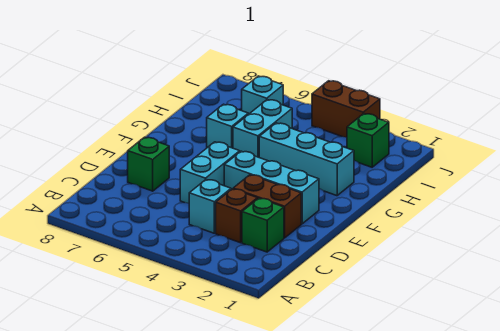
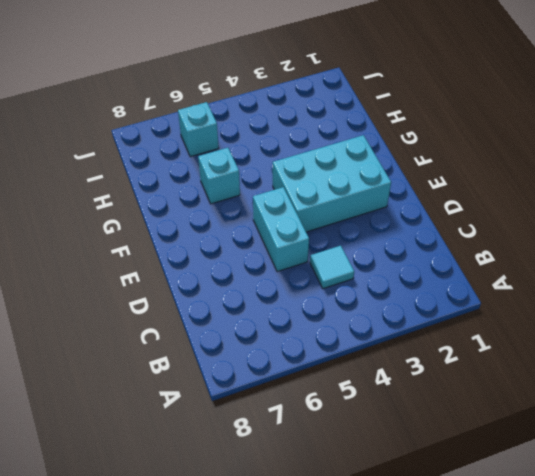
cyan 1x1 tile [310,246,354,289] -> cyan 1x1 brick [189,180,231,233]
cyan 2x3 brick [273,135,391,232] -> cyan 1x3 brick [224,151,319,224]
none -> green 1x1 brick [242,198,284,252]
none -> brown 1x1 brick [216,189,257,243]
none -> brown 1x2 brick [233,175,301,238]

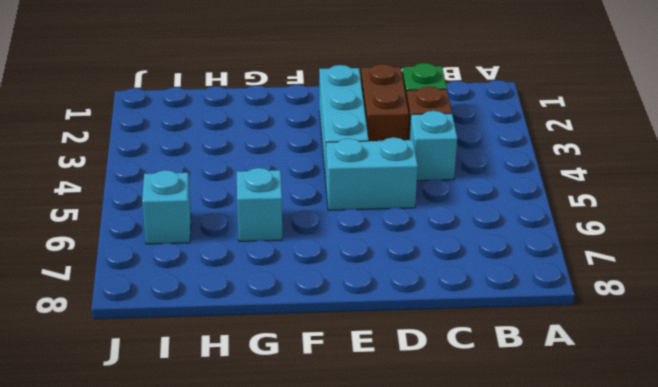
none -> green 1x1 brick [128,137,169,191]
none -> cyan 1x3 brick [259,123,354,196]
none -> cyan 1x2 brick [233,100,292,157]

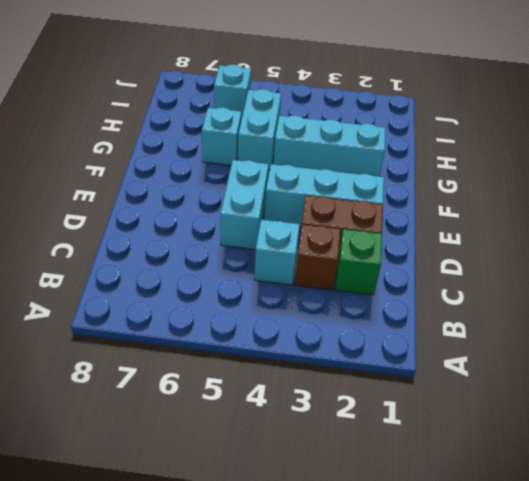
none -> green 1x1 brick [128,137,169,191]
none -> green 1x1 brick [347,114,389,167]
none -> brown 1x2 brick [312,81,380,137]

